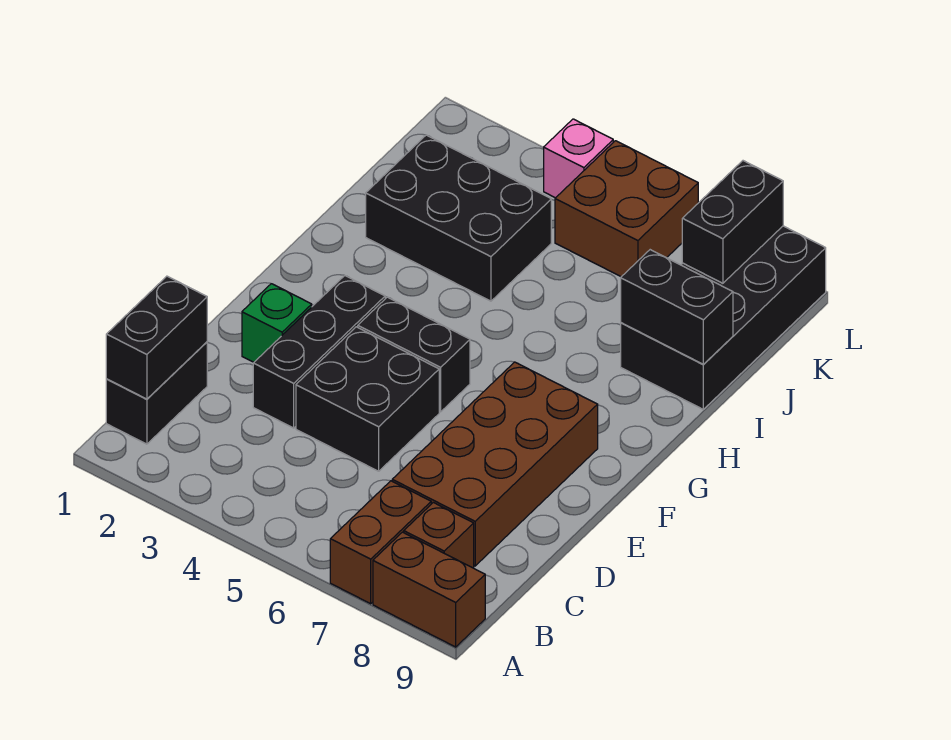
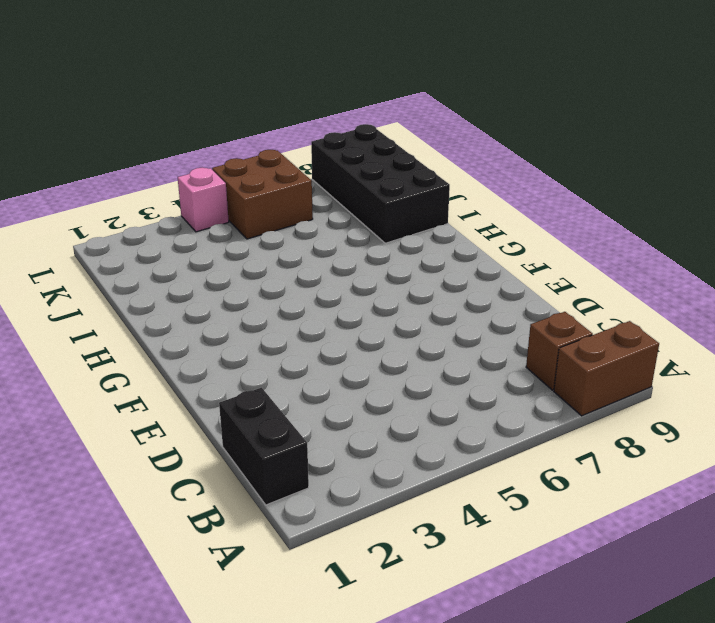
none -> brown 1x2 brick [330,481,431,604]
none -> brown 2x4 brick [392,362,598,566]
none -> black 1x3 brick [253,276,385,428]

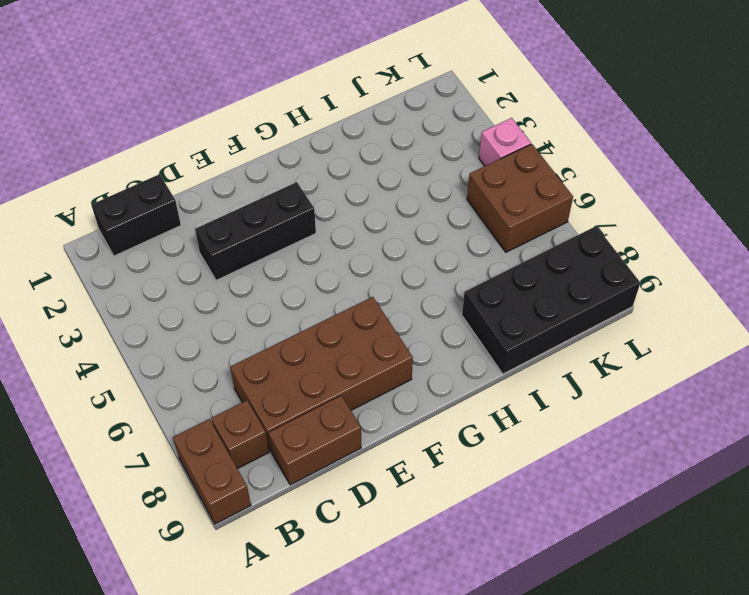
brown 1x2 brick [269,396,361,485] -> brown 1x2 brick moved to [330,481,431,604]
none -> black 2x2 brick [296,327,439,471]
none -> green 1x1 brick [242,284,312,362]
none -> black 1x2 brick [358,297,470,412]

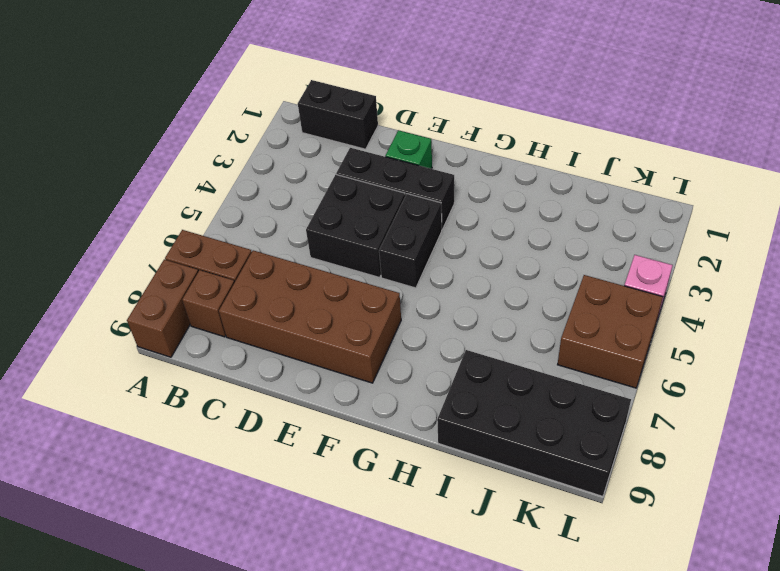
none -> black 2x3 brick [366,135,551,301]
none -> black 1x2 brick [106,276,207,399]
none -> black 1x2 brick [621,250,733,364]

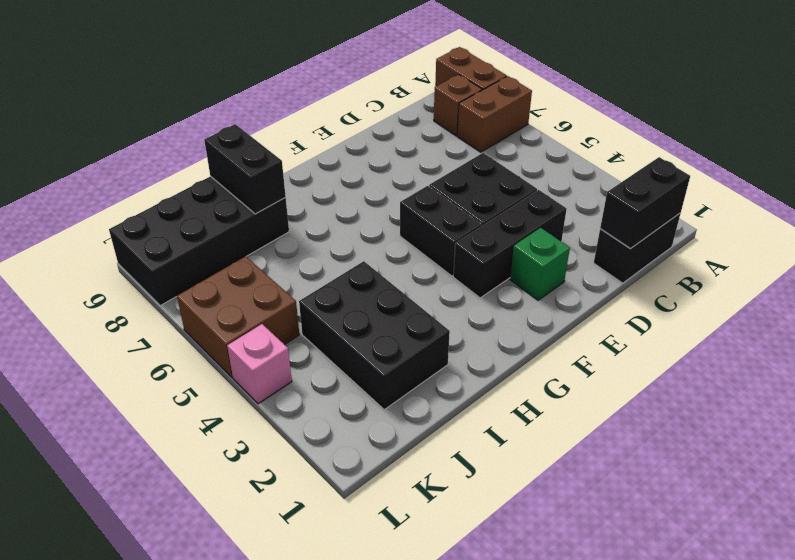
none -> brown 2x4 brick [392,362,598,566]
none -> black 1x2 brick [682,161,783,283]

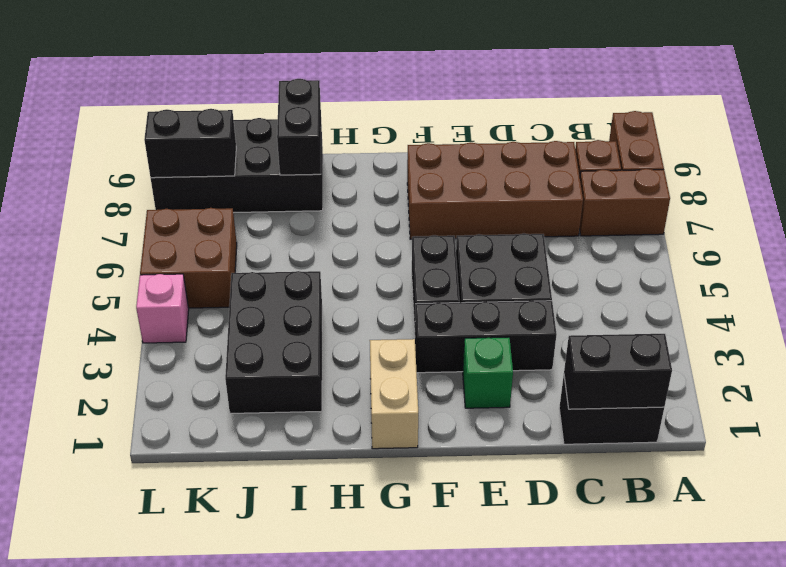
tan 1x2 brick [370,339,418,449] -> none

